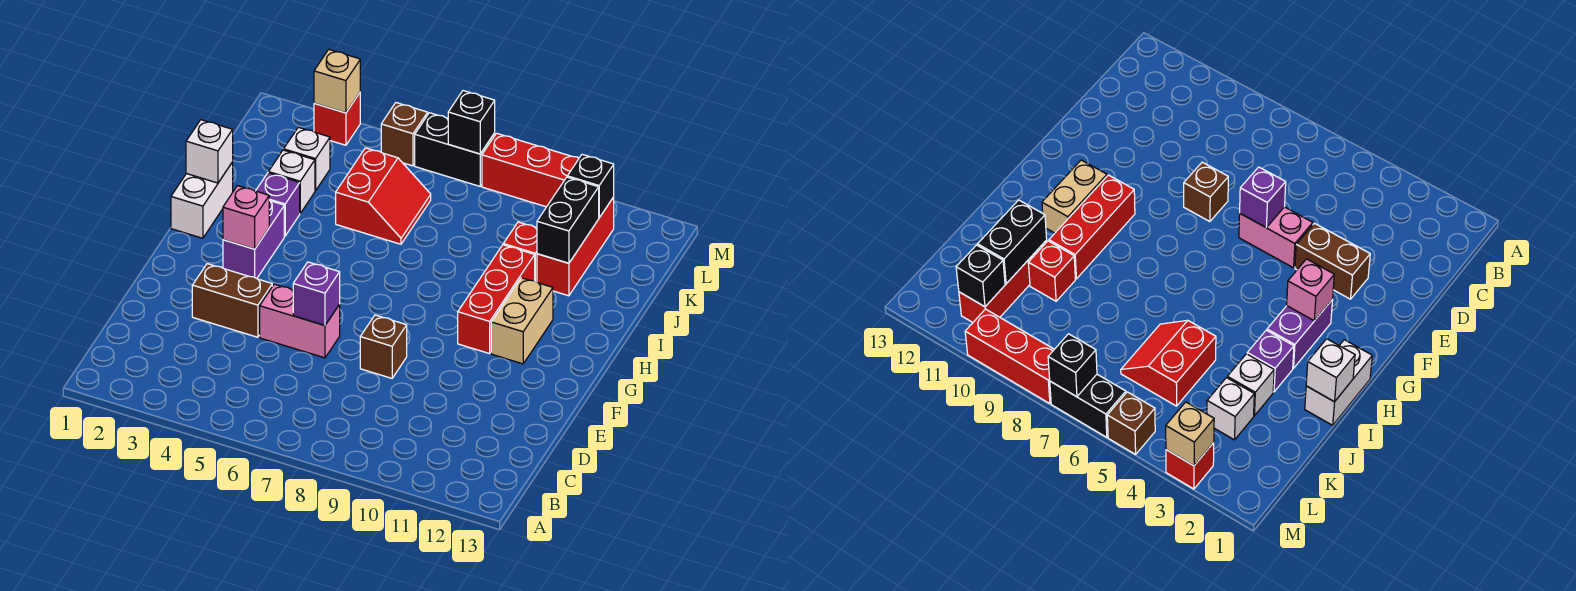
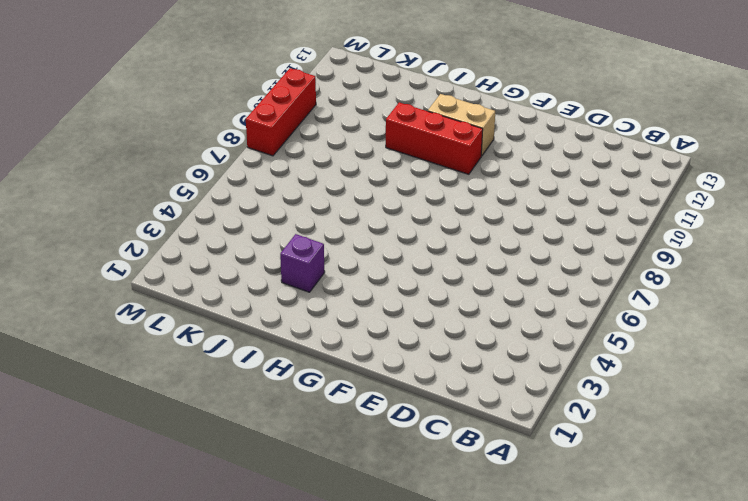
none -> brown 1x2 brick [192,264,272,337]
none -> pink 1x2 brick [260,284,340,358]
none -> brown 1x1 brick [360,315,407,378]

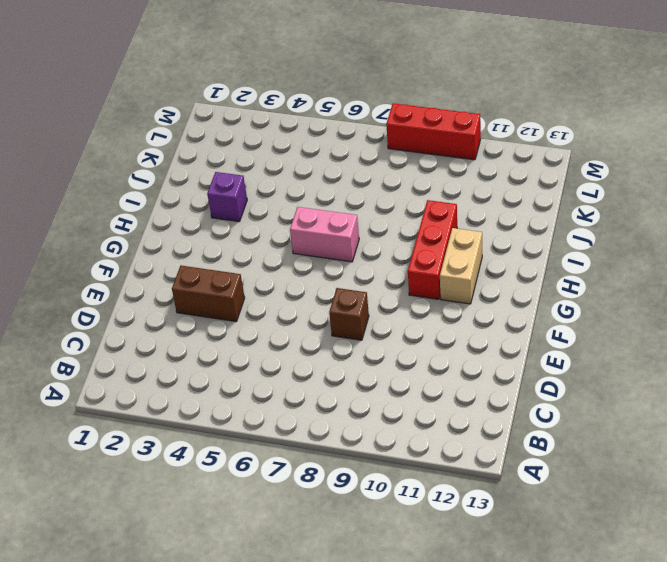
pink 1x2 brick [290,207,359,262] -> pink 1x2 brick moved to [260,284,340,358]
none -> purple 1x2 brick [223,201,284,278]
none -> white 1x2 brick [171,162,233,238]
none -> white 1x1 brick [268,150,315,213]

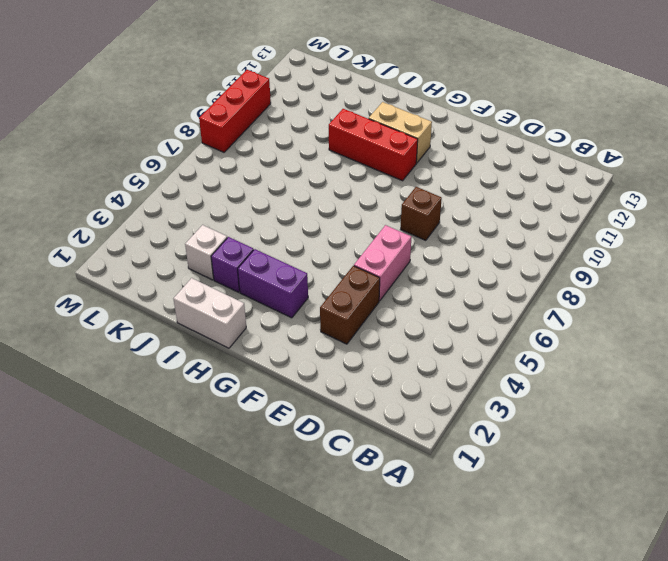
none -> red 2x2 slope [336,148,431,244]
none -> red 1x1 brick [503,222,537,282]
none -> red 1x3 brick [537,197,614,296]

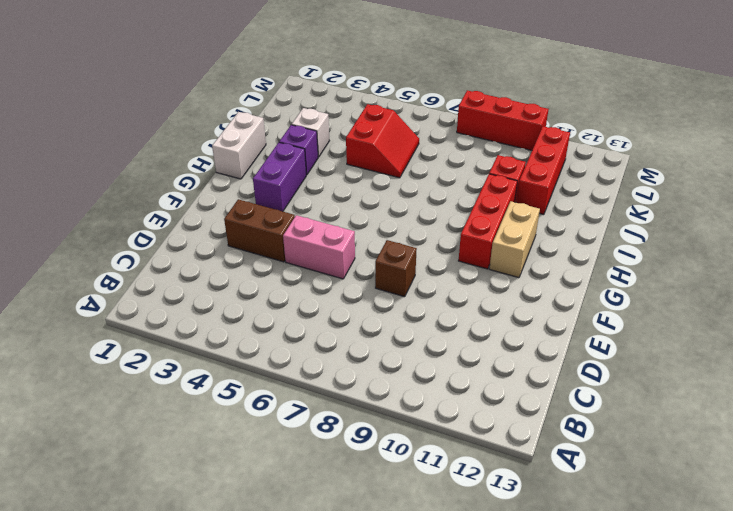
none -> white 1x1 brick [284,127,330,191]
none -> red 1x1 brick [314,93,360,145]
none -> brown 1x1 brick [381,103,428,166]

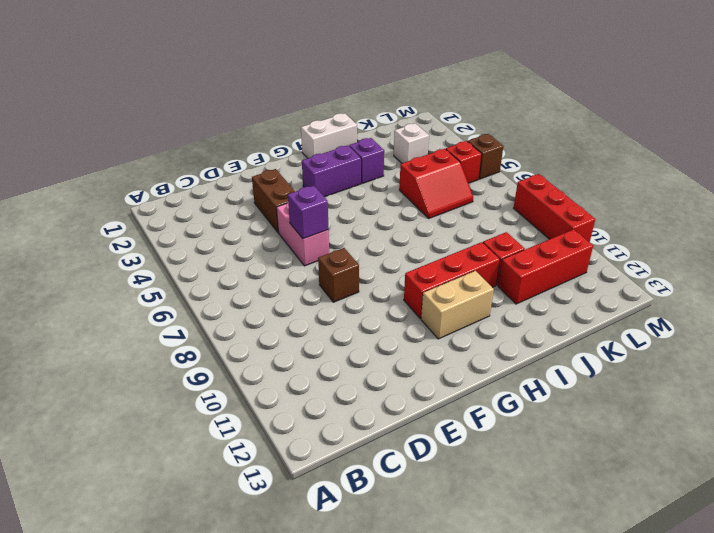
red 1x1 brick [446,141,482,183] -> red 1x1 brick moved to [314,93,360,145]
none -> white 1x1 brick [268,150,315,213]
none -> black 1x2 brick [415,113,495,186]
none -> pink 1x1 brick [223,186,269,249]

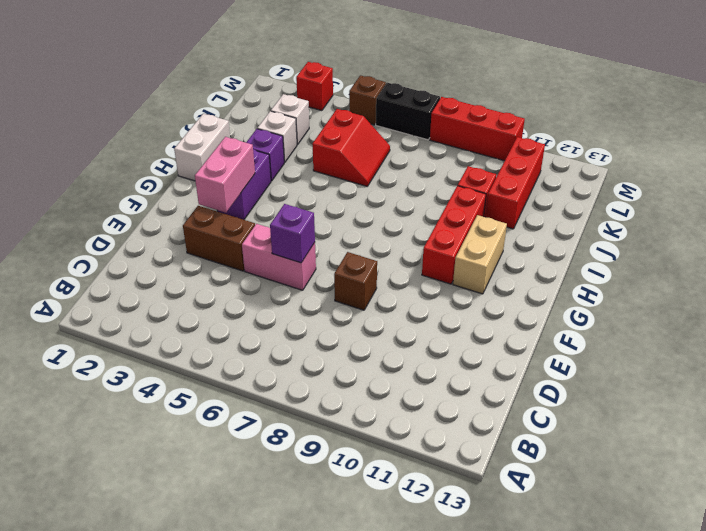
pink 1x2 brick [195,137,255,213] -> pink 1x1 brick [223,186,269,249]
none -> white 1x1 brick [186,120,233,183]
none -> black 1x2 brick [537,177,599,263]
none -> black 1x1 brick [567,154,614,218]

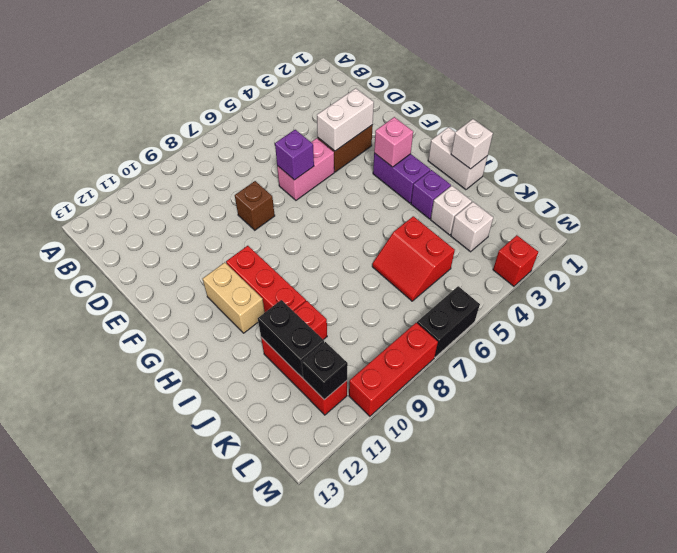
white 1x2 brick [317,88,374,151] -> none
none -> brown 1x1 brick [381,103,428,166]
none -> tan 1x1 brick [314,49,360,113]
none -> black 1x1 brick [448,91,495,154]

